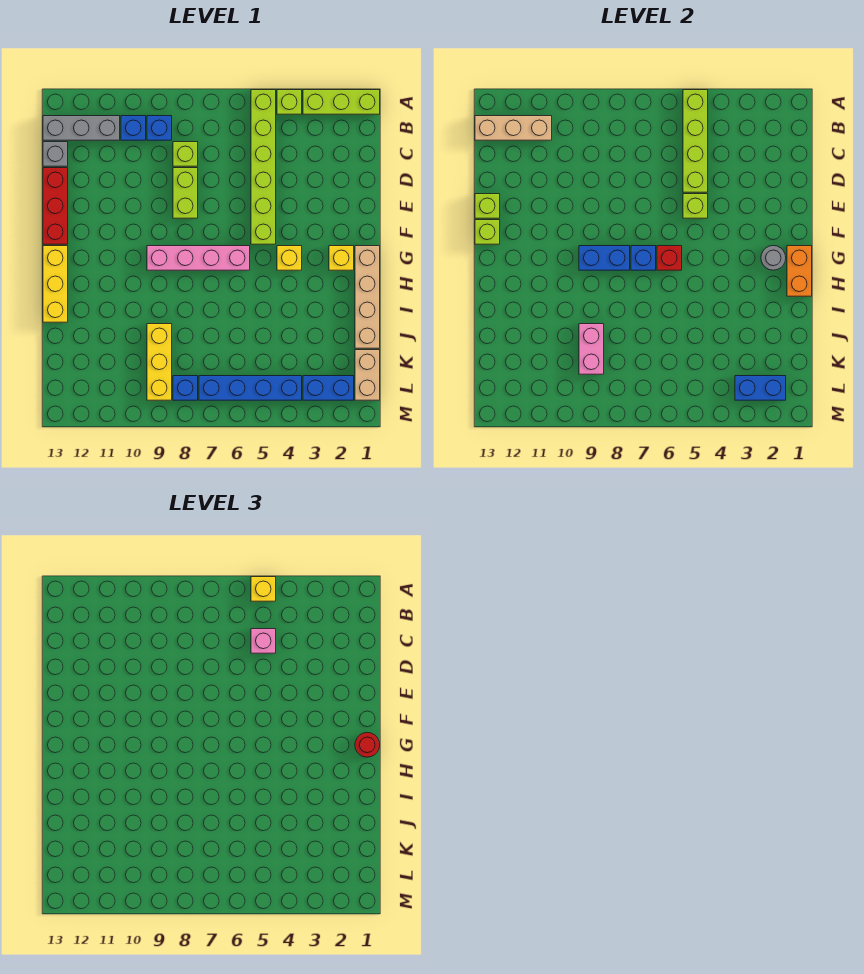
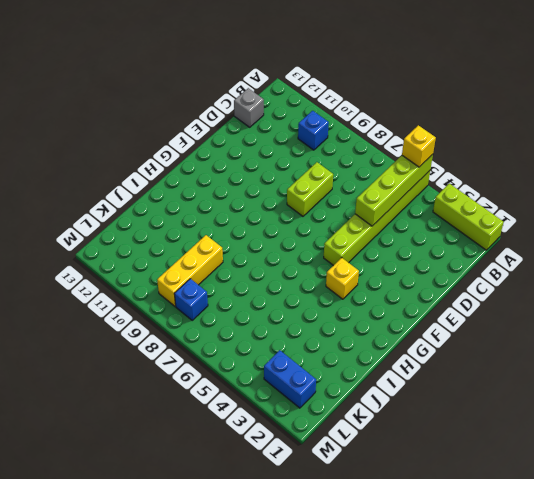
none -> lime 1x1 brick [277,90,302,114]
none -> blue 1x1 brick [147,116,172,140]
none -> grey 1x3 brick [43,116,120,140]
none -> lime 1x1 brick [173,142,198,166]

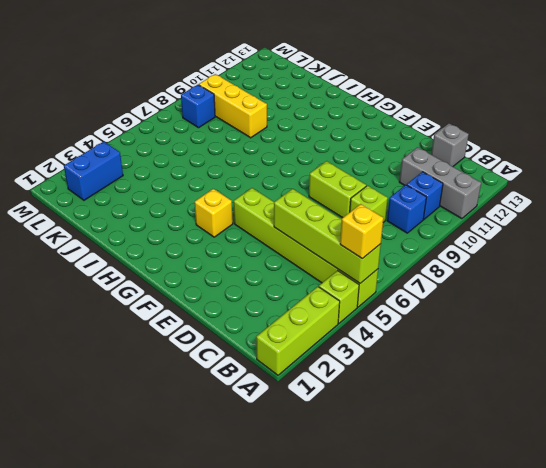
grey 1x3 brick [400,147,481,219] -> grey 1x3 brick turned to [43,116,120,140]
none -> red 1x3 brick [43,168,68,244]
none -> tan 1x4 brick [355,246,380,348]
none -> yellow 1x1 brick [329,246,354,270]
none -> pink 1x4 brick [147,246,250,270]

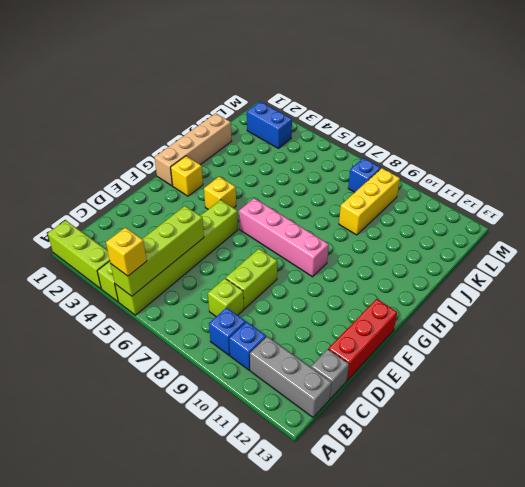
none -> yellow 1x3 brick [43,246,68,322]
none -> tan 1x2 brick [355,350,380,400]
none -> blue 1x4 brick [199,376,302,400]
none -> tan 1x3 brick [475,116,552,140]

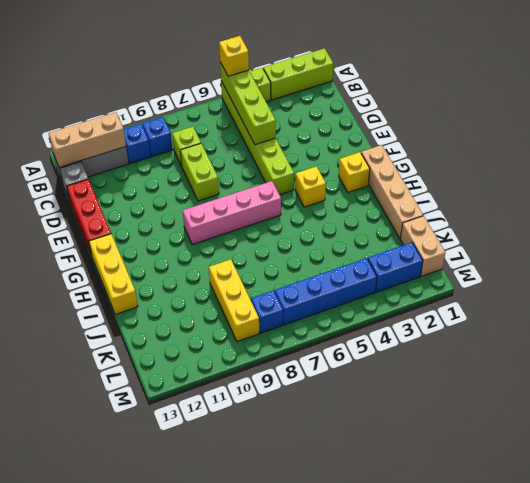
none -> lime 1x1 brick [683,194,708,218]
none -> lime 1x1 brick [475,194,500,218]
none -> lime 1x1 brick [475,220,500,244]
none -> orange 1x2 brick [787,246,812,296]

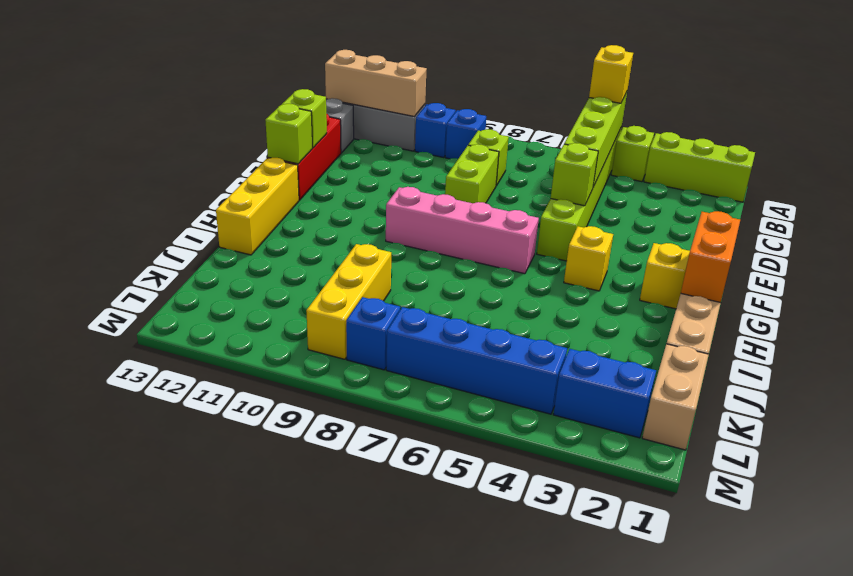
none -> grey 1x1 round brick [761,246,786,270]
none -> red 1x1 brick [657,246,682,270]
none -> blue 1x1 brick [631,246,656,270]
none -> blue 1x2 brick [579,246,630,270]

